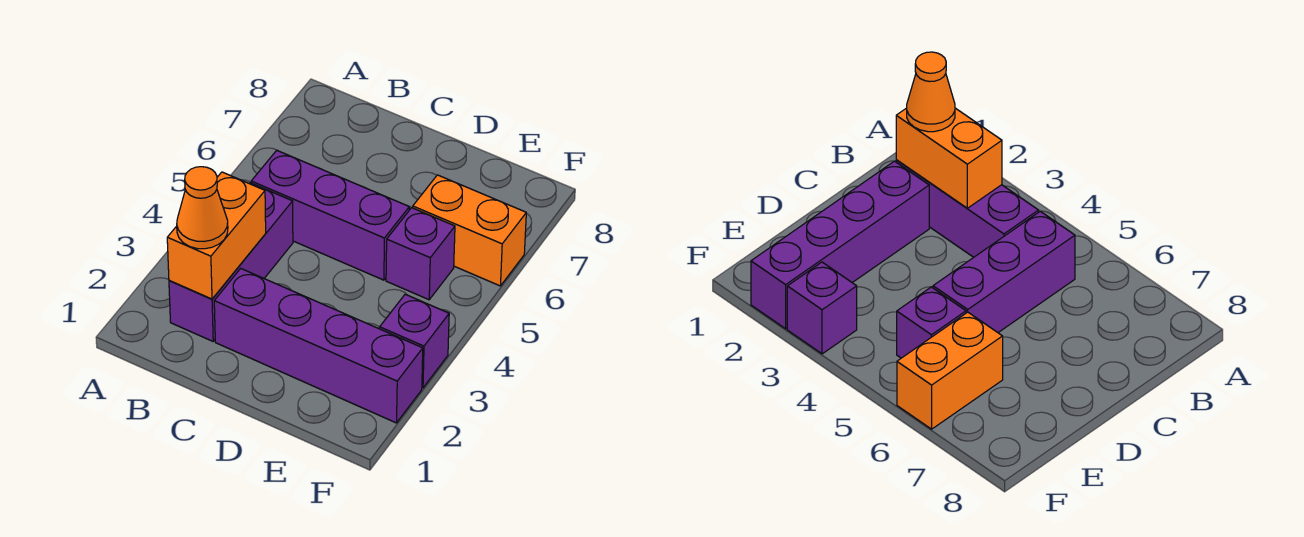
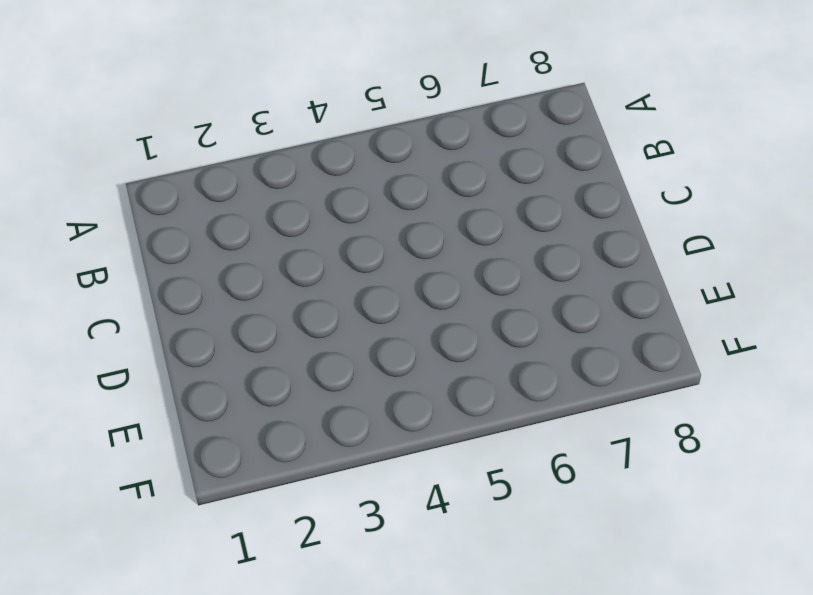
none -> purple 1x3 brick [169,183,293,341]
none -> purple 1x3 brick [251,151,409,280]

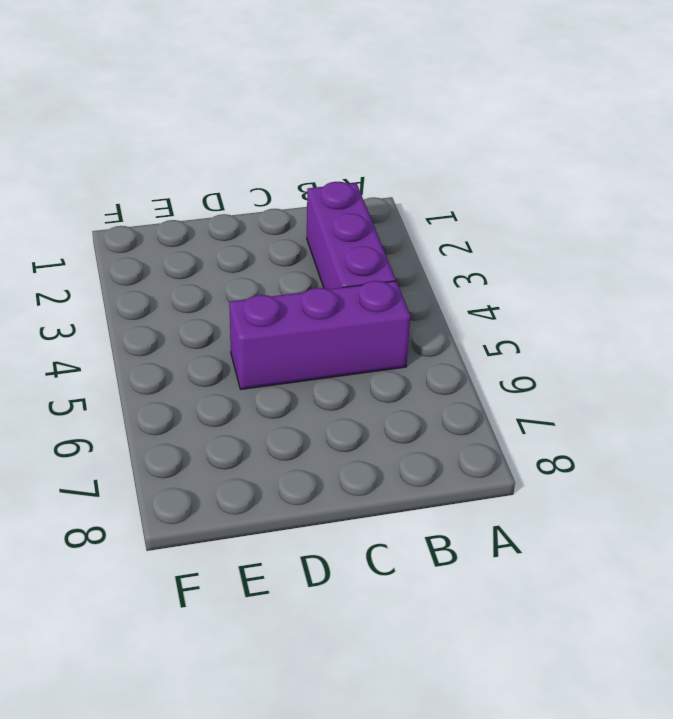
none -> purple 1x4 brick [214,269,423,423]
none -> purple 1x1 brick [386,208,455,300]

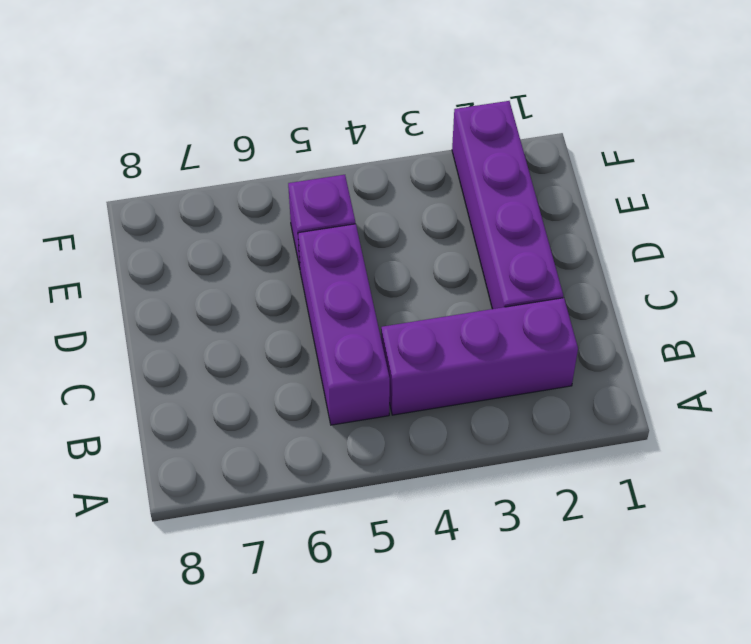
none -> orange 1x2 brick [413,175,526,286]
none -> purple 1x1 brick [380,294,449,388]

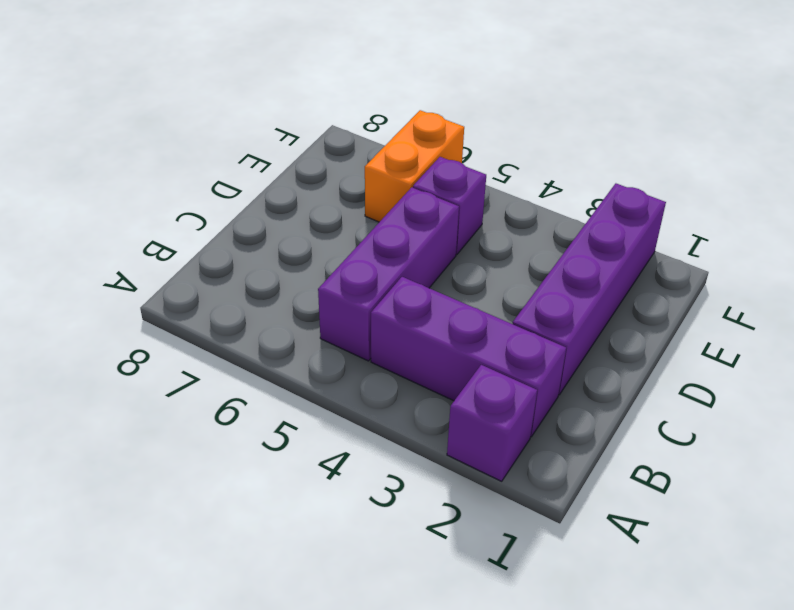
purple 1x1 brick [447,365,537,481] -> purple 1x1 brick moved to [380,294,449,388]
none -> orange 1x2 brick [167,172,266,299]
none -> orange 1x1 cone [177,167,228,249]

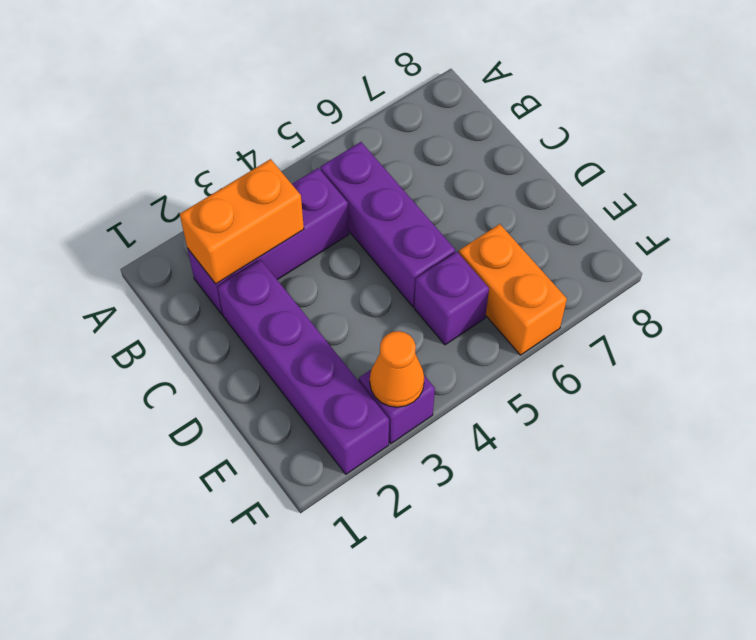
orange 1x1 cone [370,331,424,407] -> orange 1x1 cone moved to [177,167,228,249]

